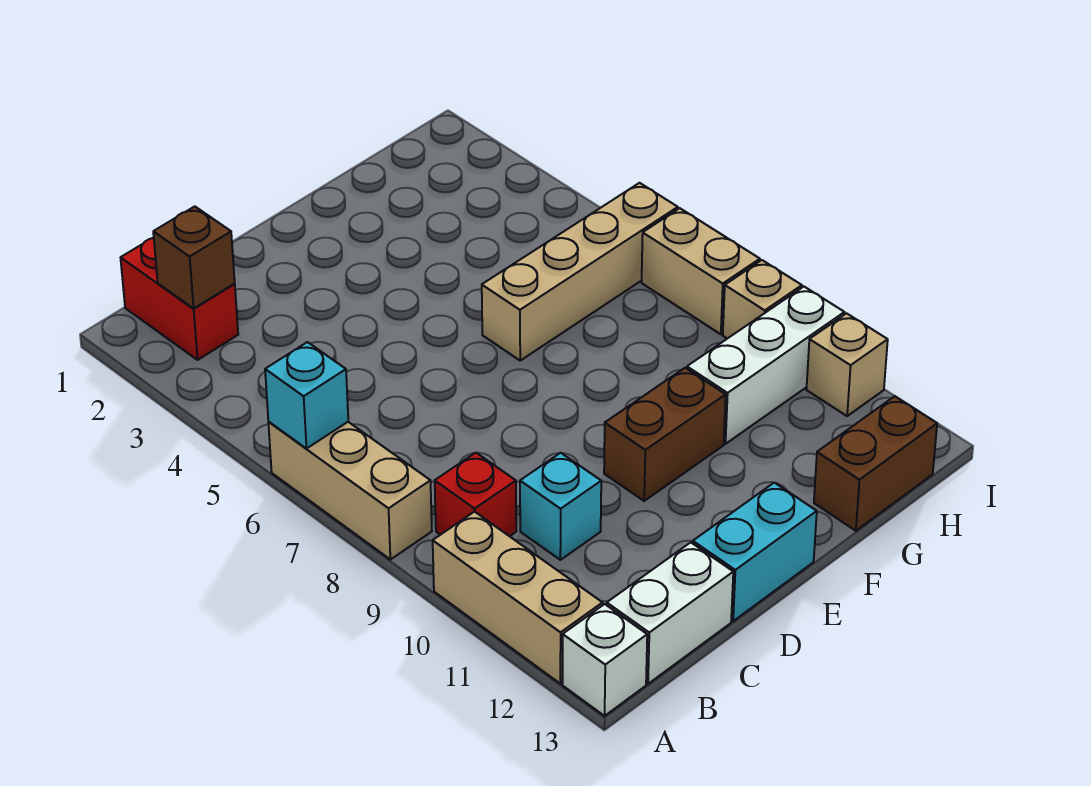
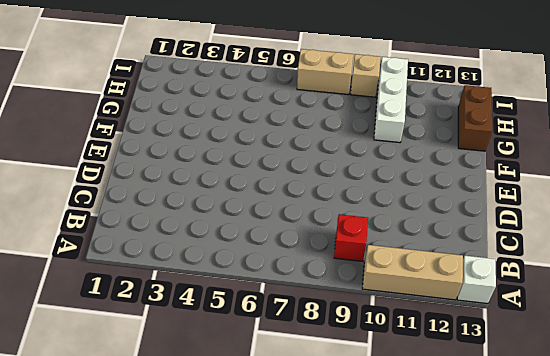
none -> tan 1x3 brick [268,422,432,560]
none -> red 1x2 brick [121,237,238,360]
none -> white 1x2 brick [607,542,733,684]

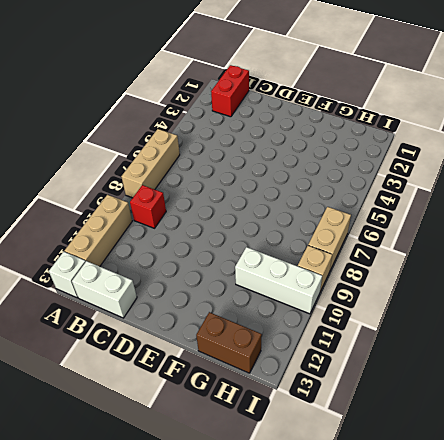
none -> cyan 1x1 brick [520,453,601,560]
none -> cyan 1x2 brick [693,483,817,621]
none -> brown 1x2 brick [604,368,726,501]

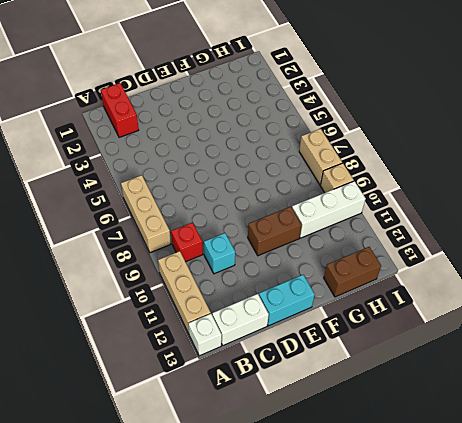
none -> tan 1x4 brick [482,183,678,361]
none -> tan 1x1 brick [806,313,888,416]
none -> cyan 1x1 brick [265,342,348,449]

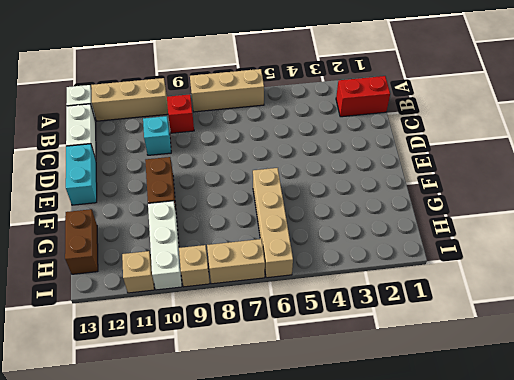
none -> cyan 1x1 brick [265,342,348,449]
none -> brown 1x1 brick [153,206,235,308]

